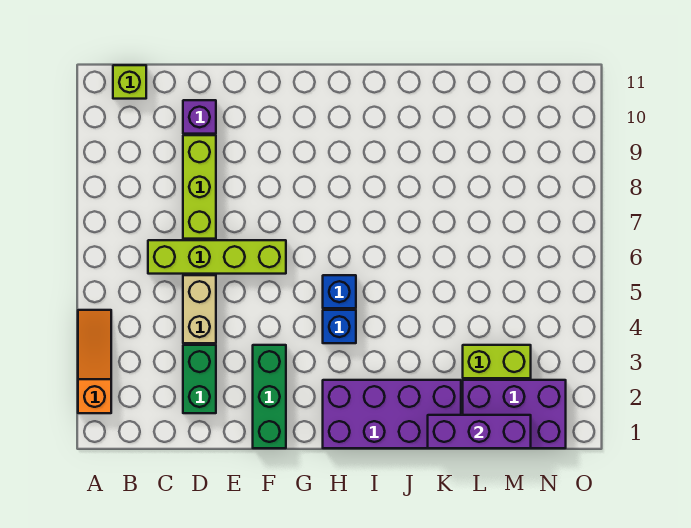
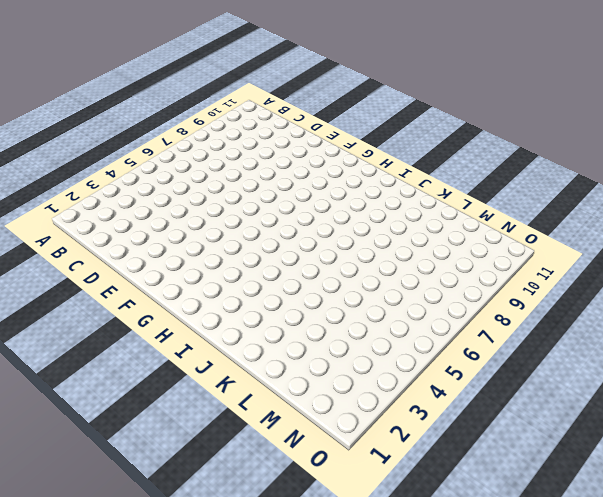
none -> orange 1x3 slope [78,310,111,413]
none -> lime 1x1 brick [113,65,146,99]
none -> lime 1x4 brick [148,240,286,274]

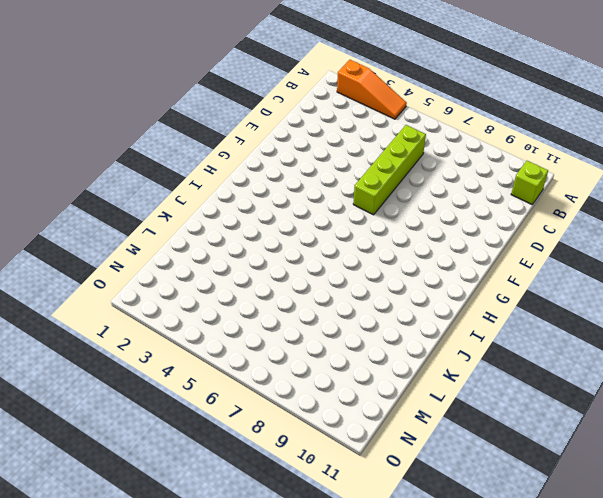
none -> green 1x2 brick [183,345,216,413]
none -> tan 1x2 brick [183,275,216,343]
none -> lime 1x3 brick [183,135,216,239]

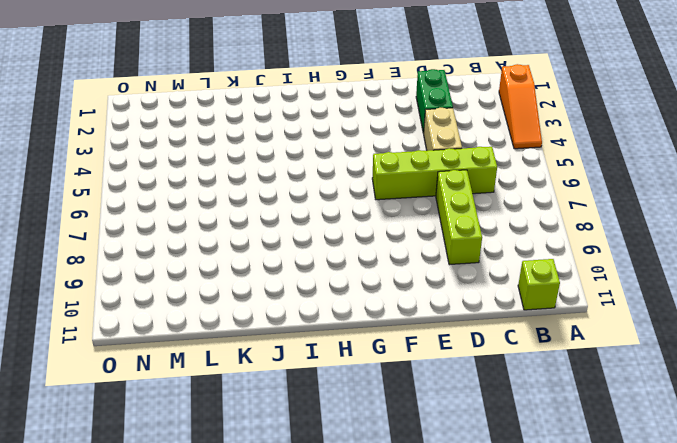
none -> purple 1x1 brick [183,100,216,134]
none -> green 1x3 brick [253,345,286,448]
none -> purple 2x4 brick [323,380,461,448]

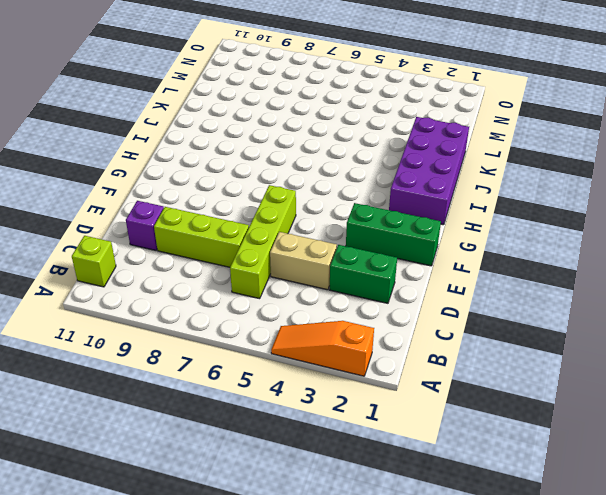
none -> blue 1x1 brick [323,310,356,343]
none -> blue 1x1 brick [323,275,356,308]
none -> purple 2x3 brick [463,380,566,448]

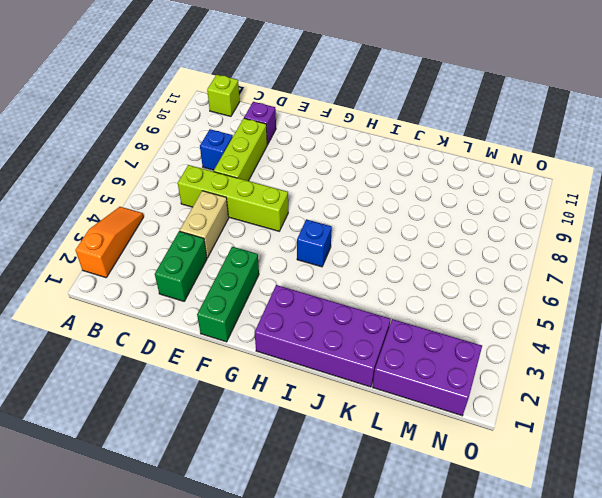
blue 1x1 brick [200,129,233,170] -> blue 1x1 brick moved to [323,310,356,343]
none -> lime 1x2 brick [463,345,531,378]
none -> purple 1x3 brick [428,415,531,448]

